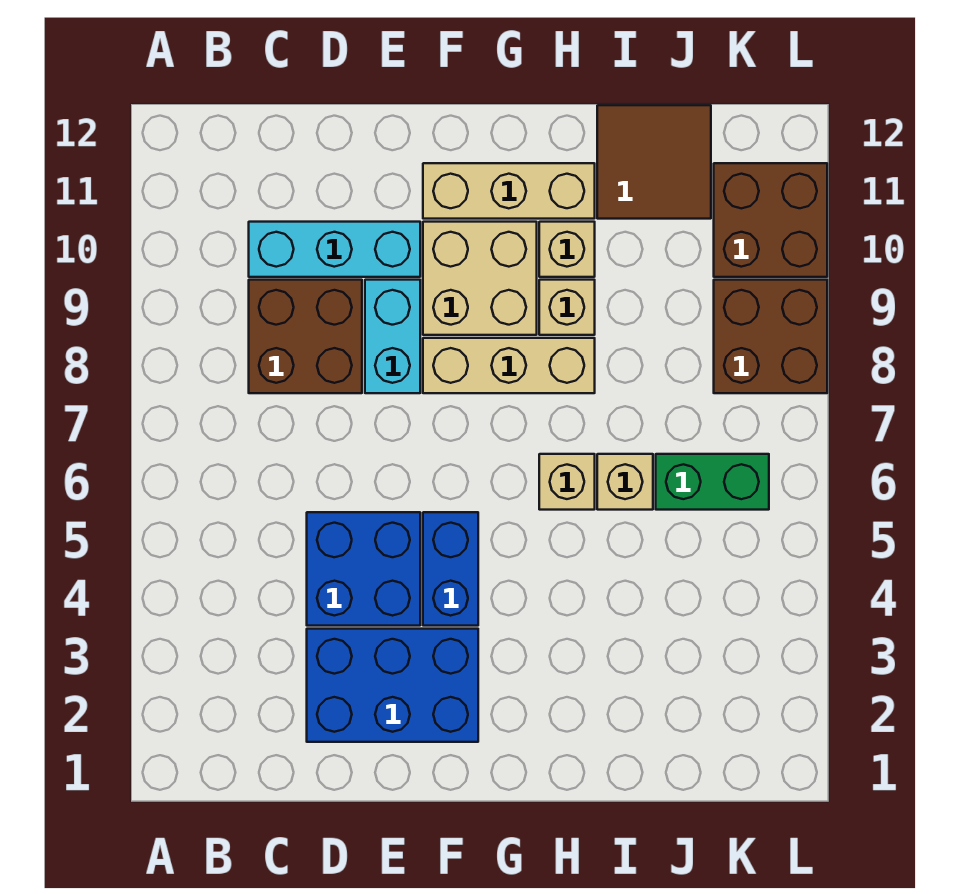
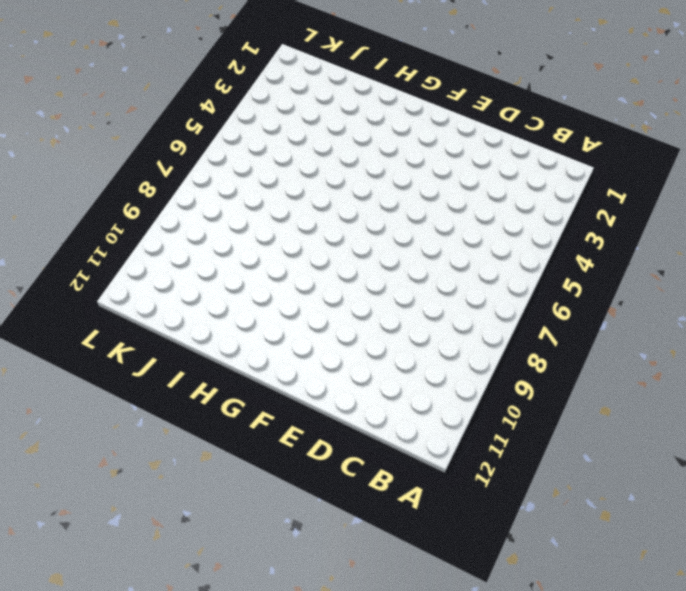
none -> brown 2x2 brick [249,280,362,393]
none -> cyan 1x3 brick [249,222,420,277]
none -> blue 2x3 brick [307,629,478,742]

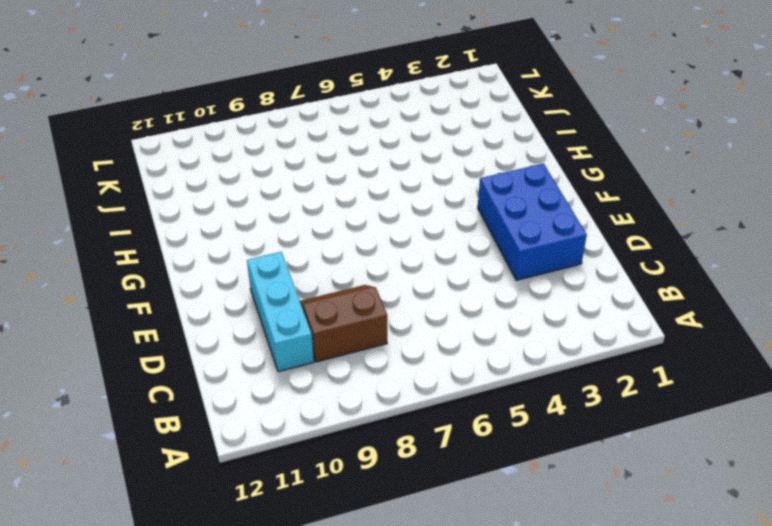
brown 2x2 slope [300,285,387,362] -> brown 2x2 brick [249,280,362,393]
none -> blue 2x2 brick [307,512,420,626]
none -> cyan 1x2 brick [365,280,420,393]
none -> blue 1x2 brick [423,512,478,626]

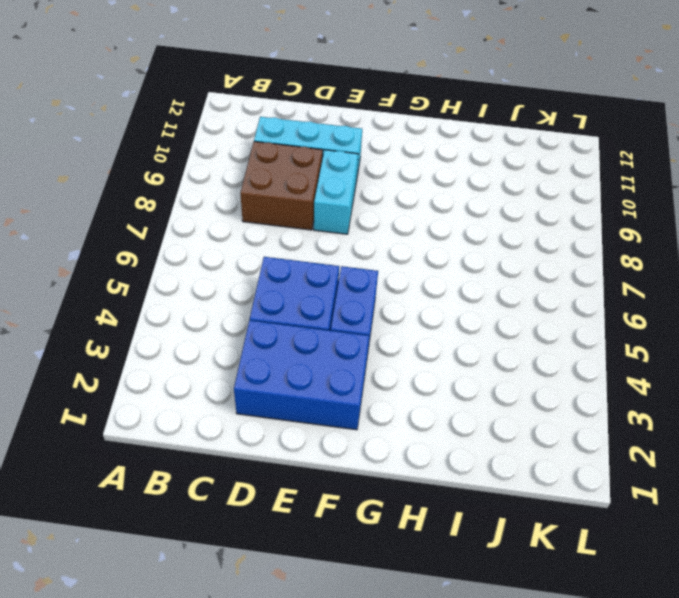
none -> tan 1x3 brick [423,338,595,393]
none -> tan 2x2 brick [423,222,537,335]
none -> tan 1x3 brick [423,163,595,219]

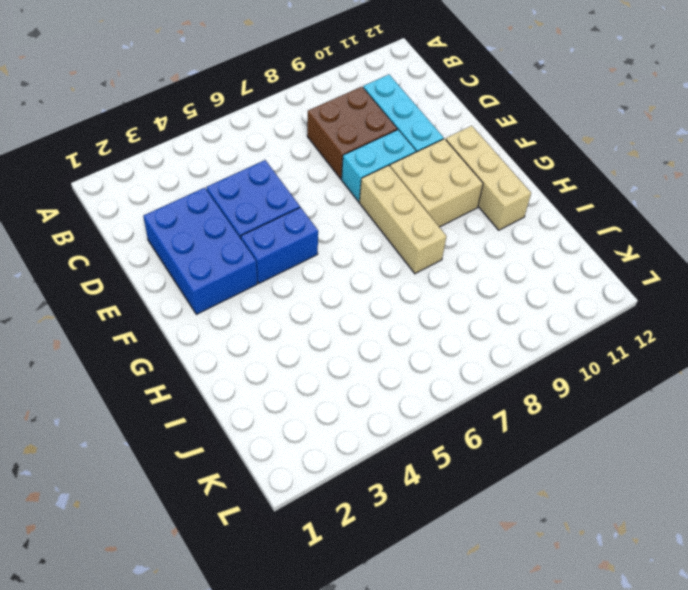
none -> tan 1x1 brick [539,454,595,510]
none -> tan 1x1 brick [539,280,595,335]
none -> tan 1x1 brick [539,222,595,277]

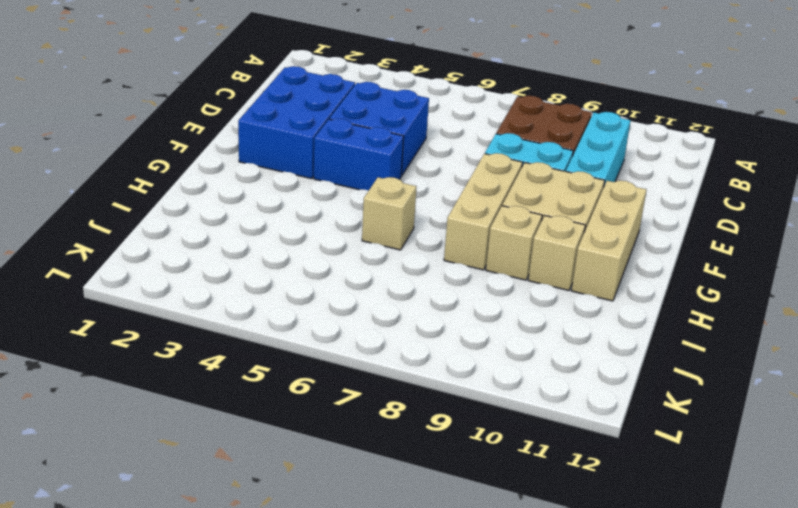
none -> tan 1x1 brick [597,454,653,510]
none -> brown 2x2 tile [597,105,711,219]
none -> green 1x2 brick [656,454,769,510]

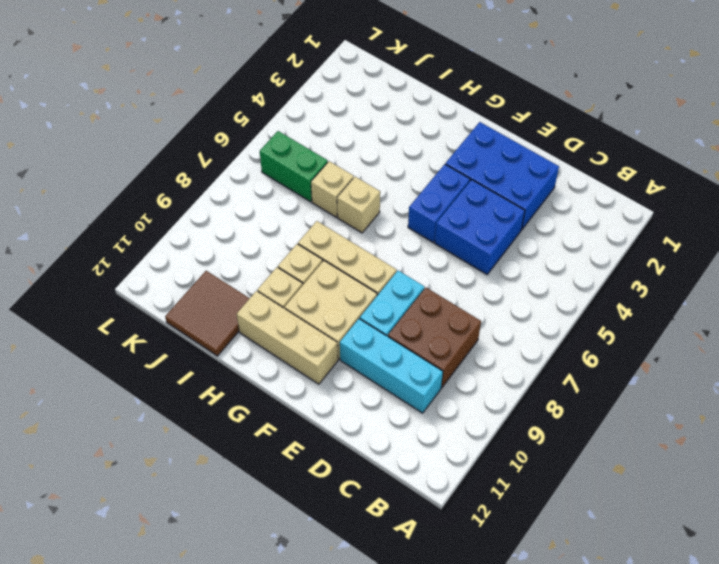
none -> brown 2x2 brick [714,280,827,393]
none -> brown 2x2 brick [714,163,827,277]

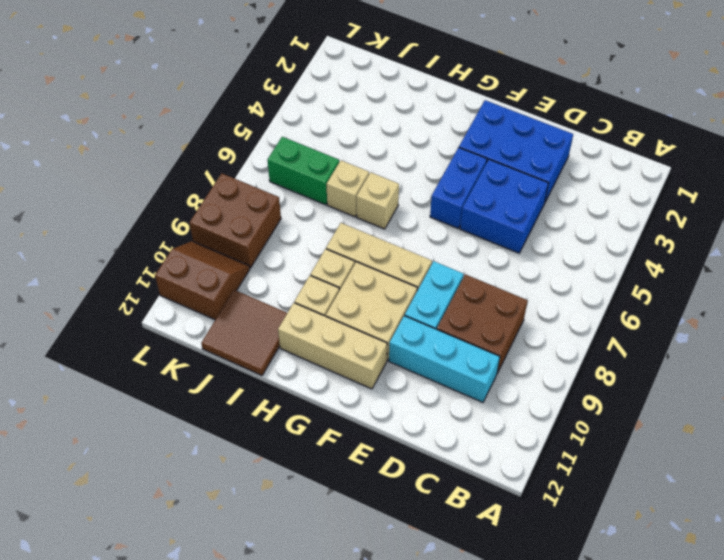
brown 2x2 slope [155,241,250,320] -> brown 2x2 brick [714,163,827,277]

